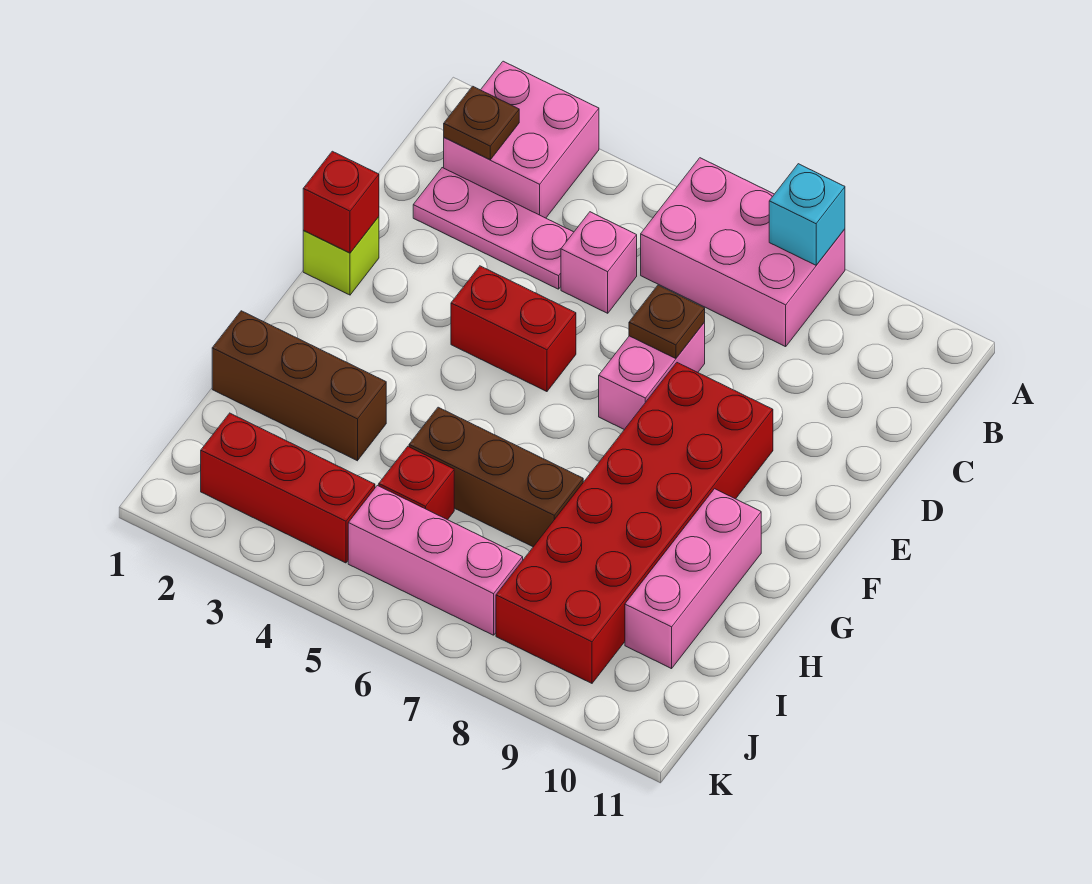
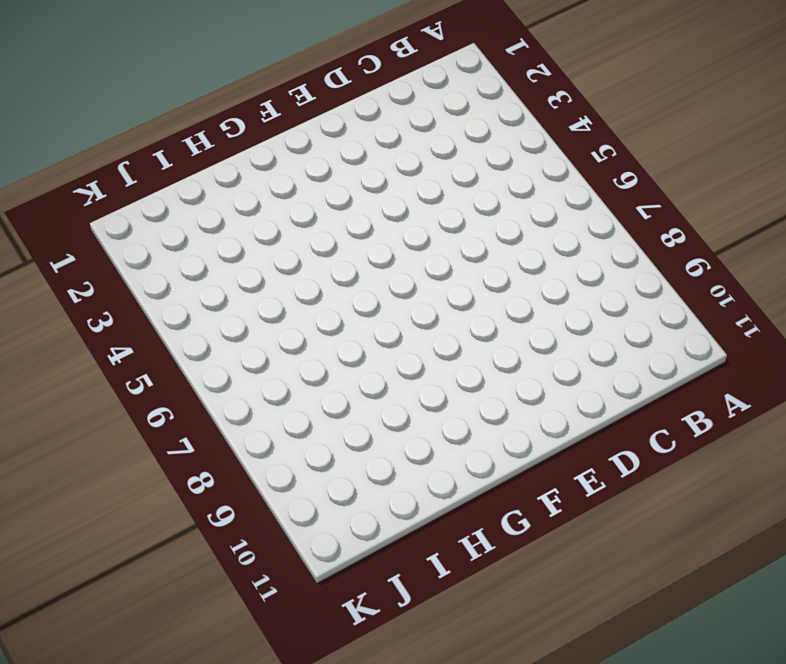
none -> pink 2x2 brick [444,61,599,218]
none -> pink 2x3 brick [641,158,845,347]
none -> pink 1x3 plate [413,168,574,289]

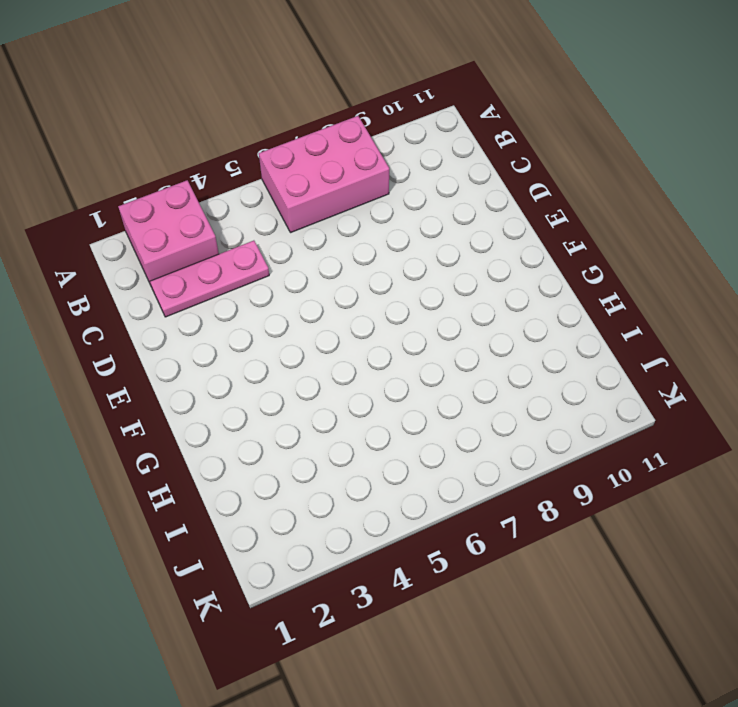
none -> pink 1x1 brick [561,212,637,313]
none -> pink 1x2 brick [599,322,705,430]
none -> lime 1x1 brick [303,217,379,295]

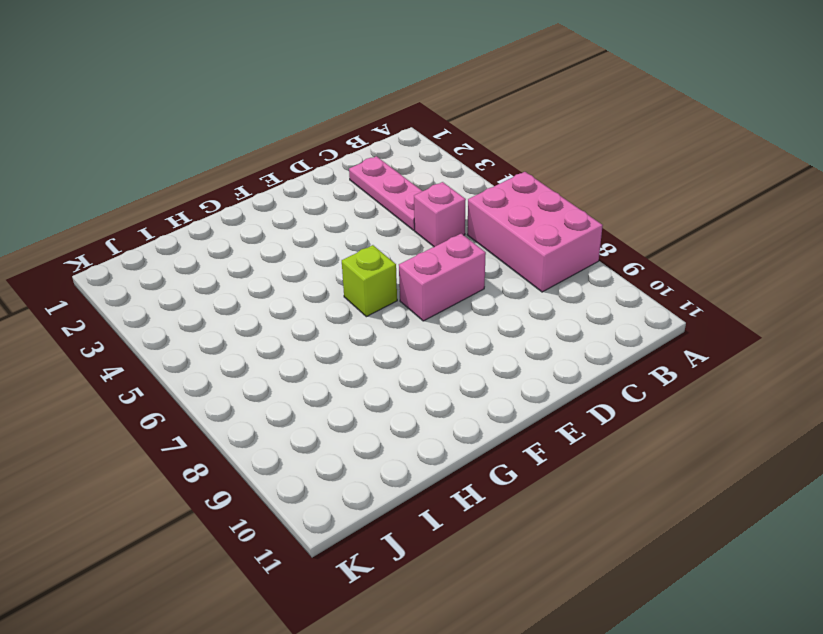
lime 1x1 brick [342,245,397,317] -> lime 1x1 brick moved to [303,217,379,295]
none -> pink 2x2 brick [444,61,599,218]
none -> red 1x2 brick [451,266,576,392]
none -> red 2x6 brick [496,363,773,683]

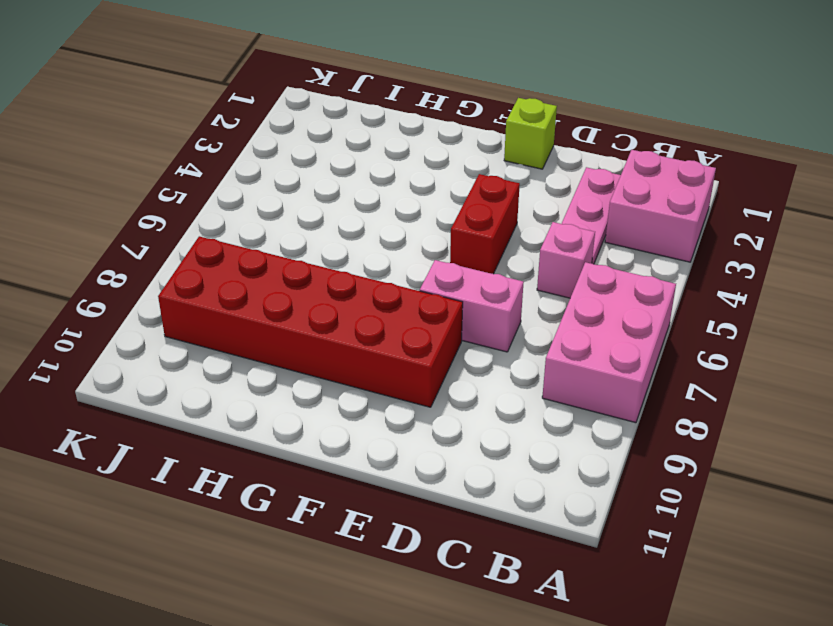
none -> pink 1x3 brick [625,489,761,669]
none -> brown 1x3 brick [212,311,386,461]
none -> brown 1x3 brick [409,407,583,547]

